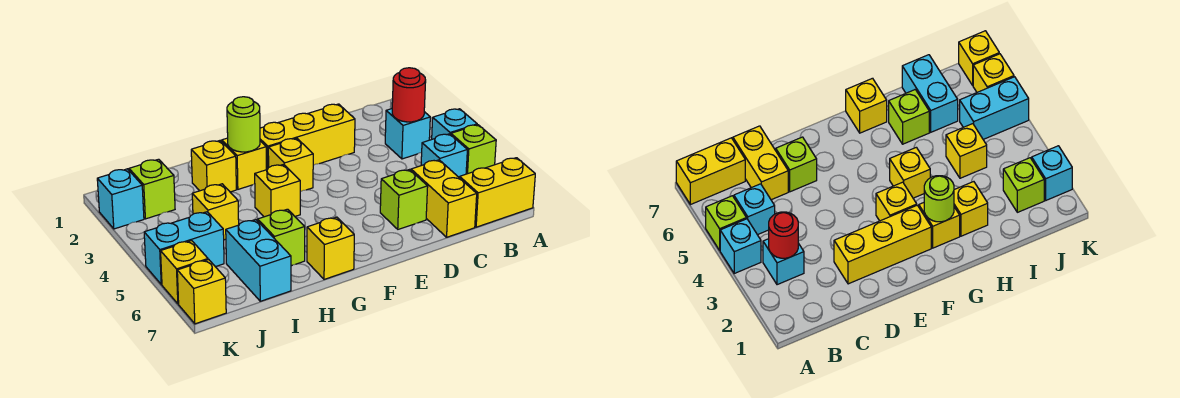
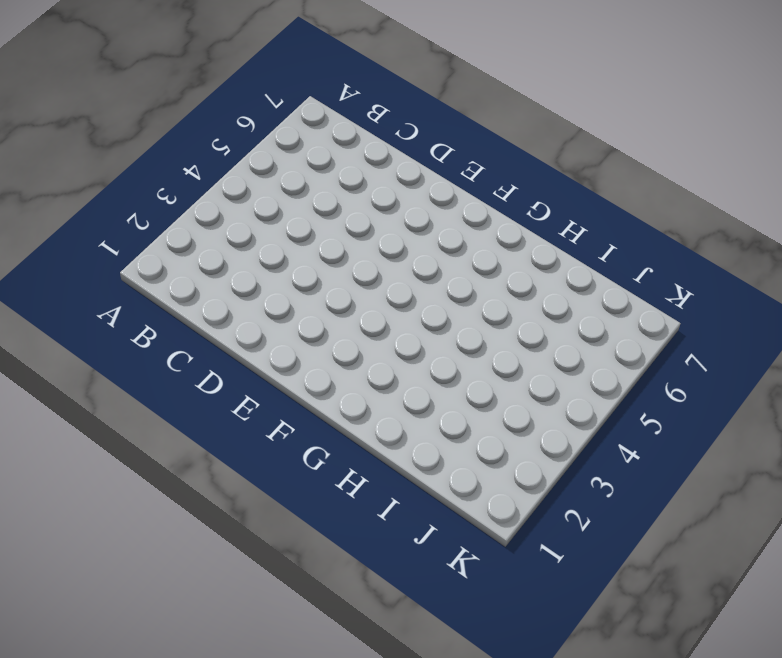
none -> cyan 1x1 brick [432,109,477,139]
none -> lime 1x1 brick [451,125,496,174]
none -> yellow 1x2 brick [460,158,535,227]

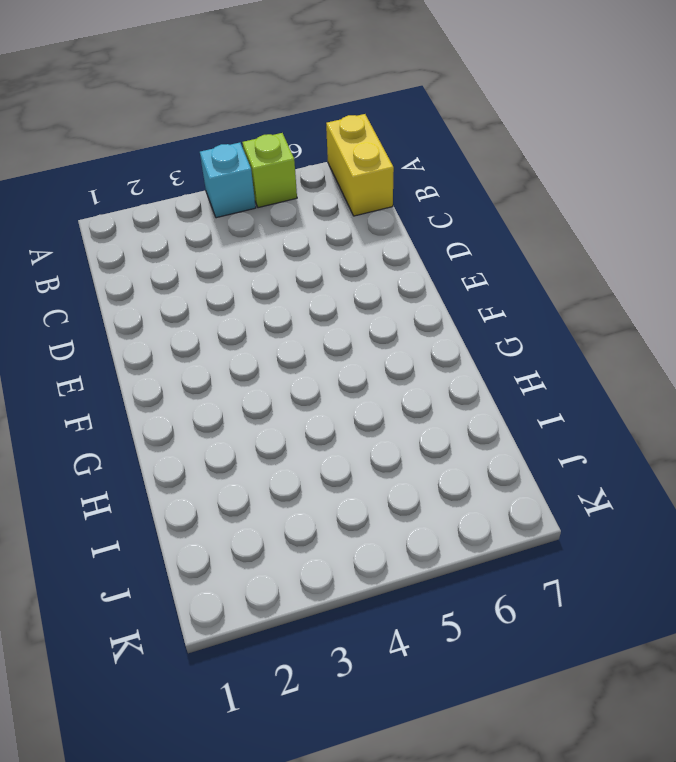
none -> cyan 1x1 brick [385,109,430,159]
none -> cyan 1x1 brick [421,134,467,178]
none -> yellow 1x2 brick [411,160,477,237]

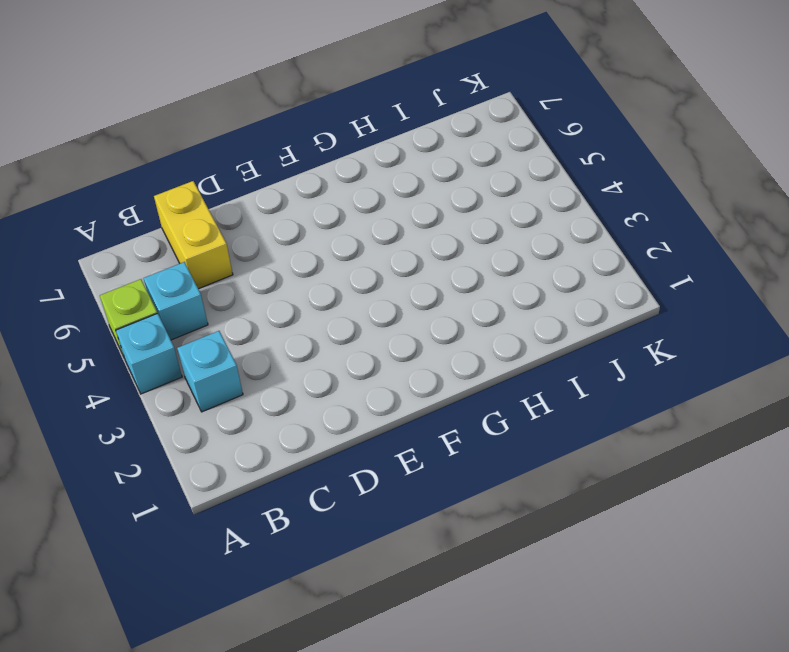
none -> yellow 1x2 brick [460,158,535,227]
none -> yellow 1x3 brick [260,104,355,170]
none -> lime 1x1 brick [380,170,428,229]

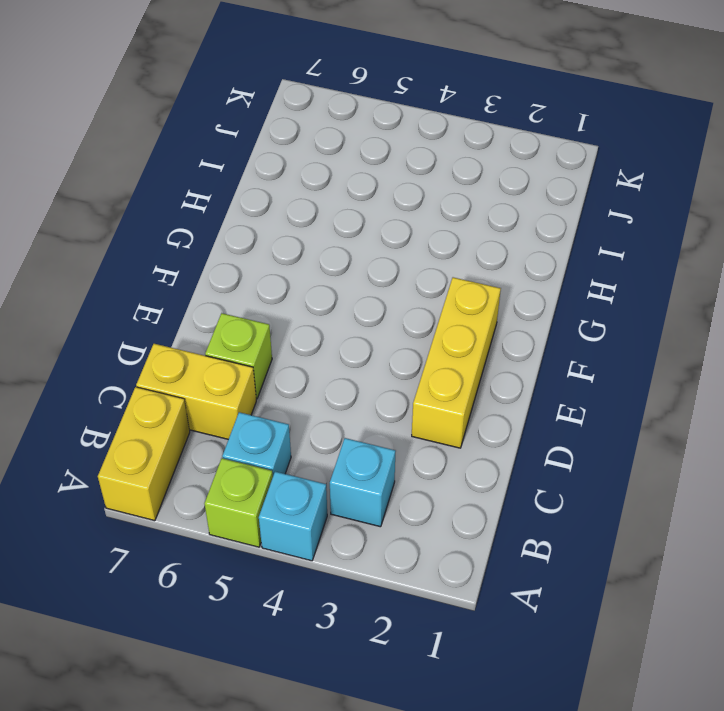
none -> yellow 1x1 brick [268,138,313,192]
none -> yellow 1x1 brick [222,138,266,189]
none -> yellow 1x1 brick [255,164,300,217]

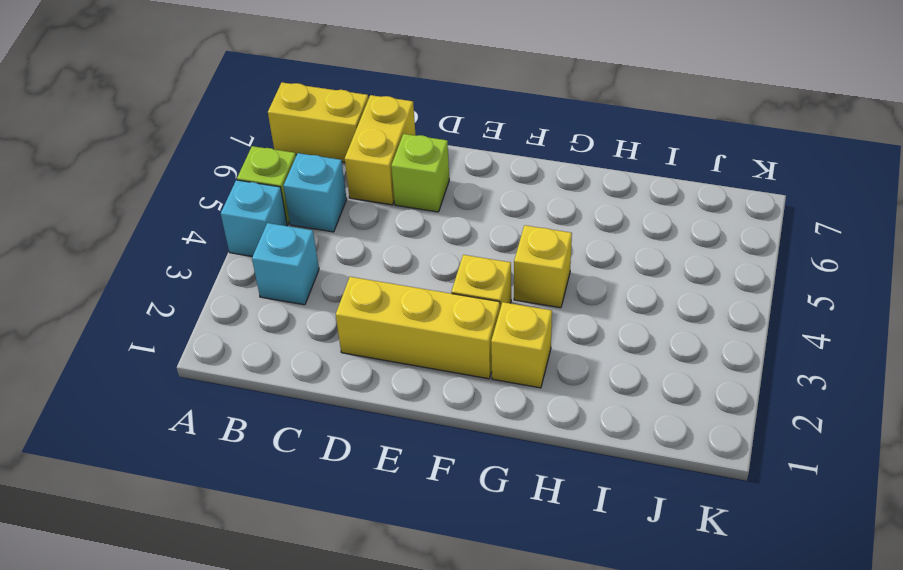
none -> yellow 1x1 brick [307,217,354,279]
none -> yellow 1x1 brick [191,141,236,192]
none -> lime 1x1 brick [258,209,305,266]

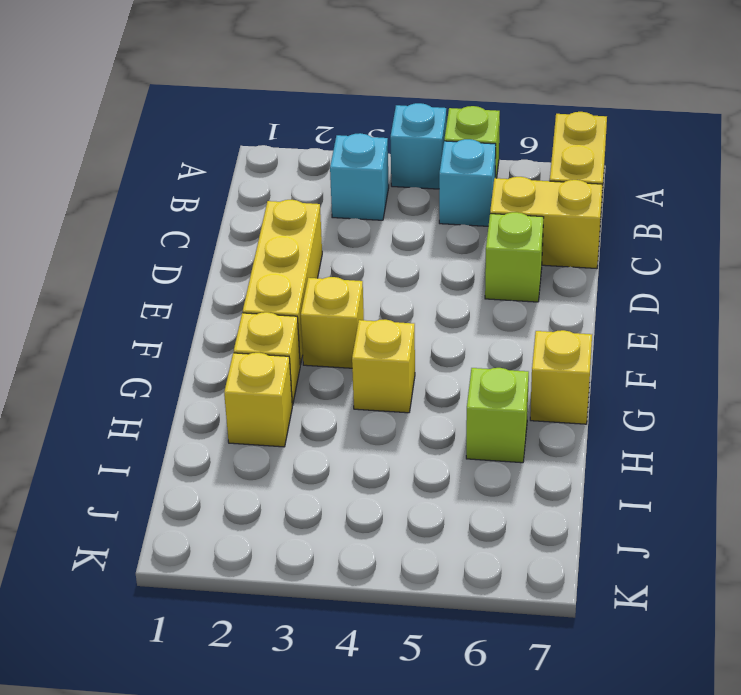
none -> yellow 1x1 brick [192,184,239,240]
none -> cyan 1x2 brick [226,220,291,301]
none -> lime 1x1 brick [129,159,175,219]

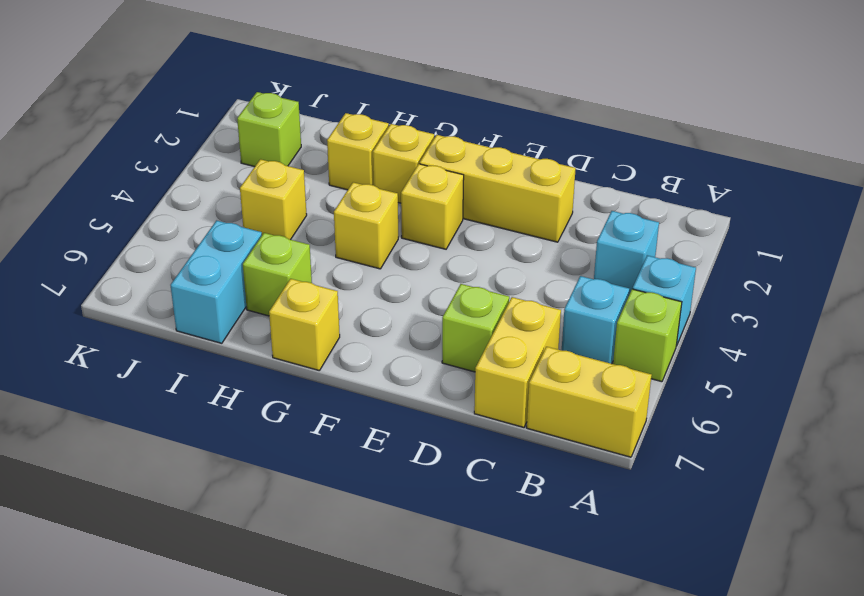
none -> cyan 1x2 brick [144,212,224,284]
none -> cyan 1x1 brick [97,169,144,229]
none -> yellow 1x1 brick [161,241,208,304]

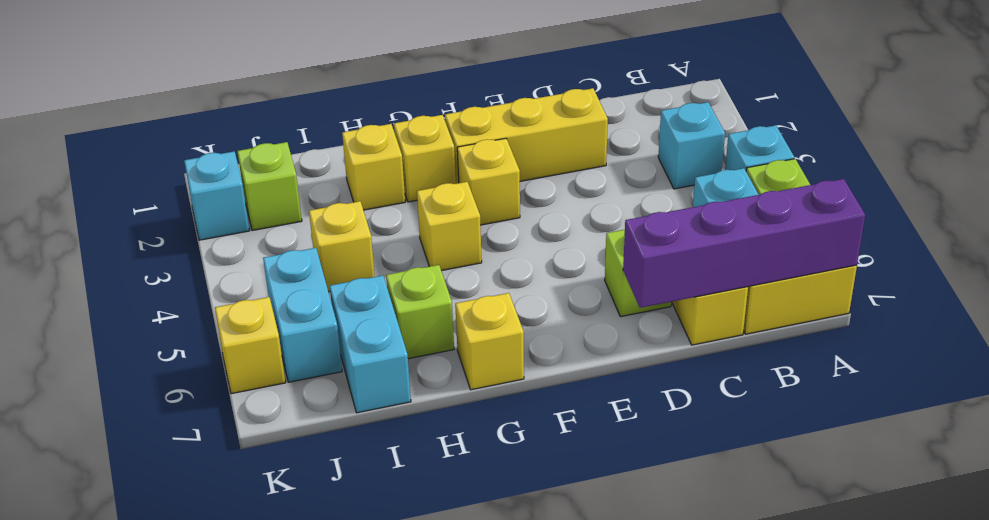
purple 1x4 brick [623,179,865,308] -> none
cyan 1x2 brick [263,248,342,382] -> cyan 1x2 brick turned to [144,212,224,284]
none -> yellow 1x1 brick [177,260,226,324]
none -> red 1x1 round brick [392,68,426,122]
none -> lime 1x1 round brick [227,97,260,152]

